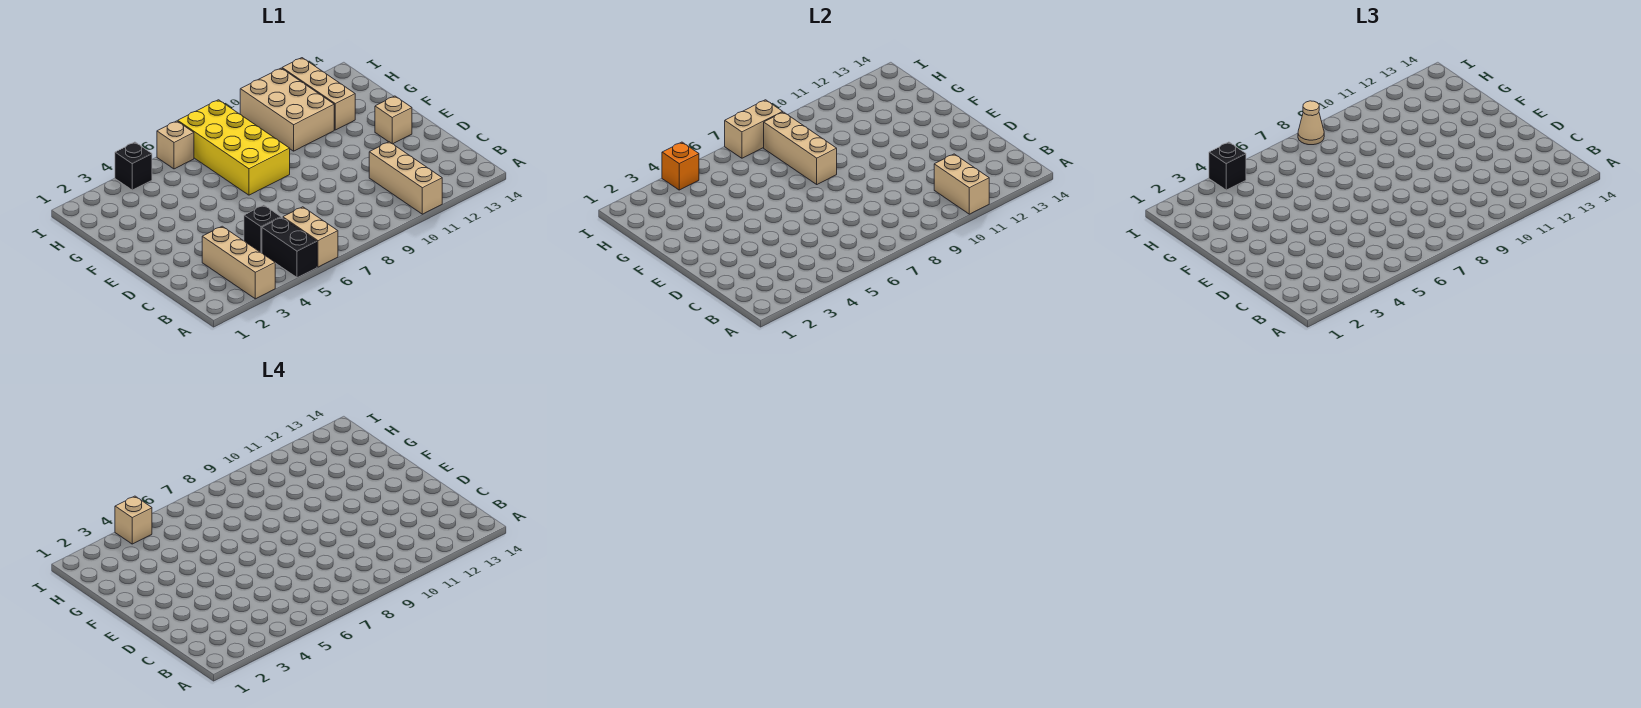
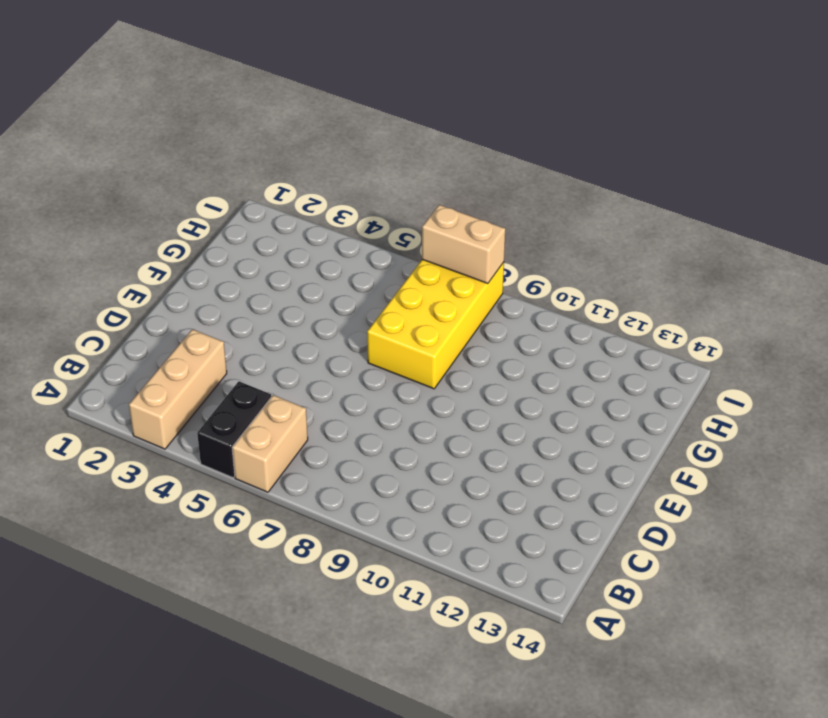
none -> tan 1x3 brick [369,142,442,214]
none -> black 1x1 brick [244,205,281,253]
none -> tan 1x1 brick [375,96,412,144]

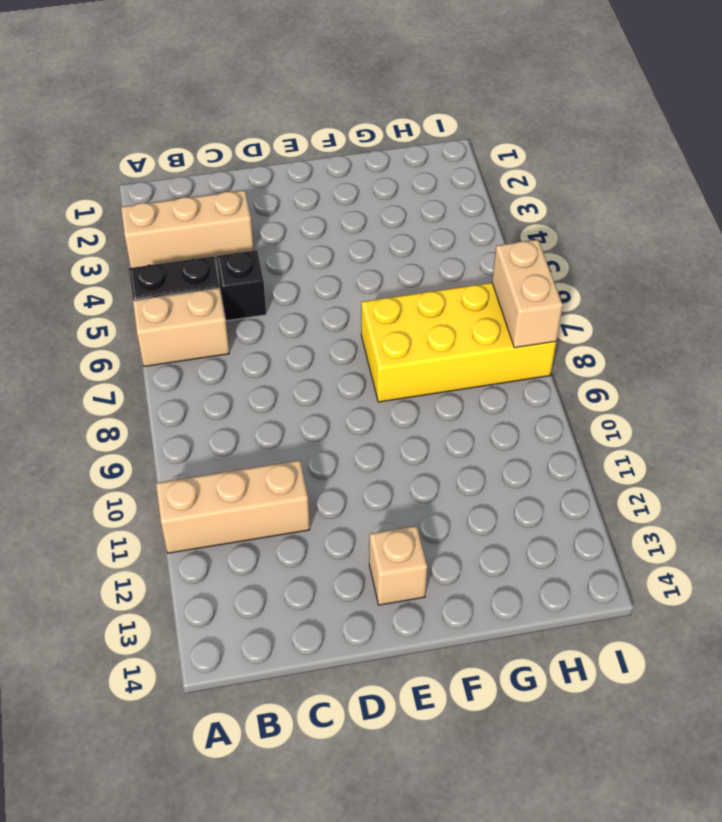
none -> tan 2x3 brick [240,68,334,151]
none -> tan 1x3 brick [282,58,355,130]
none -> black 1x1 brick [115,142,152,190]

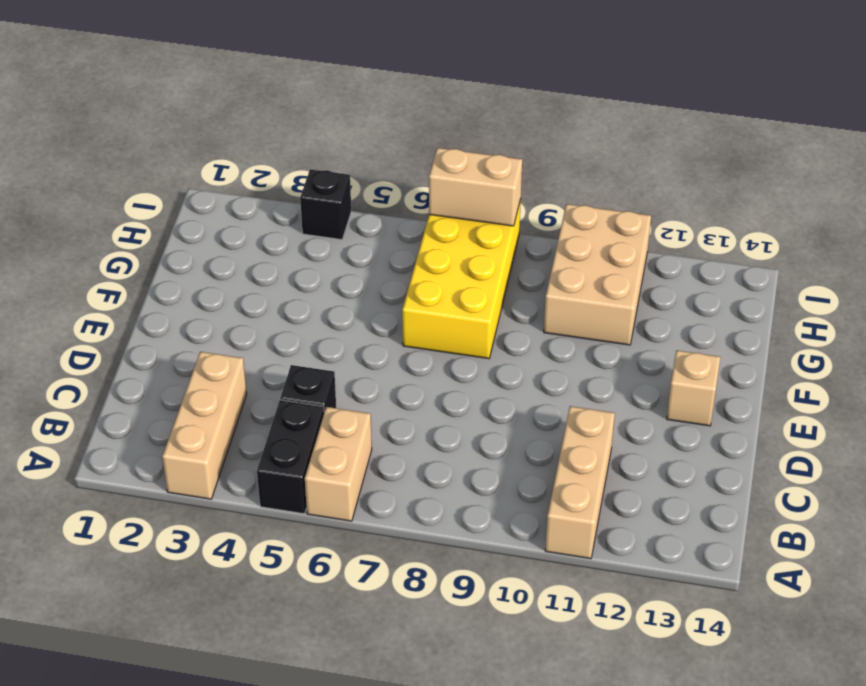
none -> tan 1x3 brick [282,58,355,130]
none -> tan 1x1 brick [157,121,194,169]
none -> tan 1x2 brick [934,154,989,214]

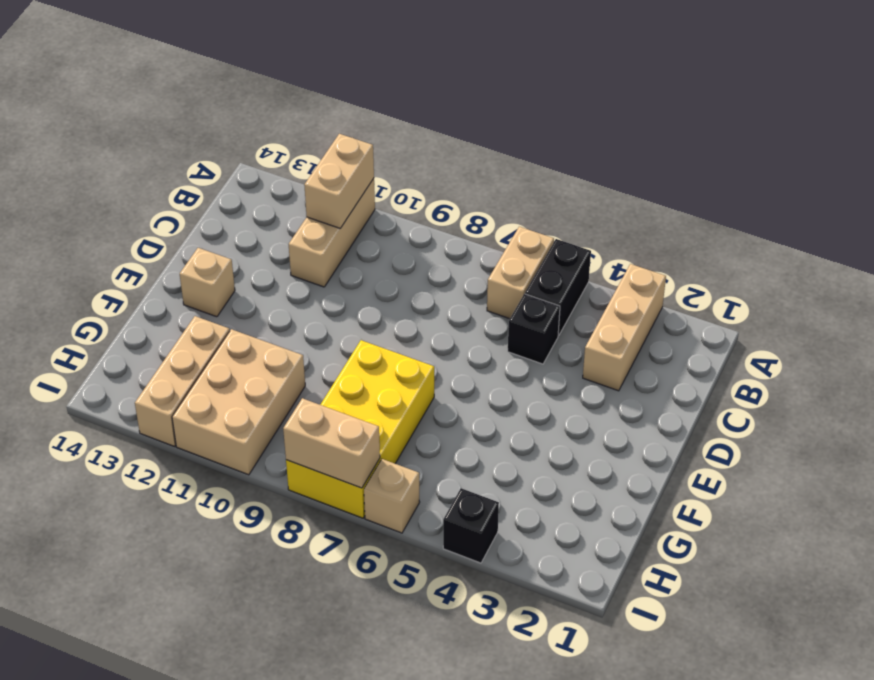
none -> tan 1x3 brick [764,112,837,184]
none -> orange 1x1 brick [662,142,699,190]
none -> black 1x1 brick [1209,142,1246,190]

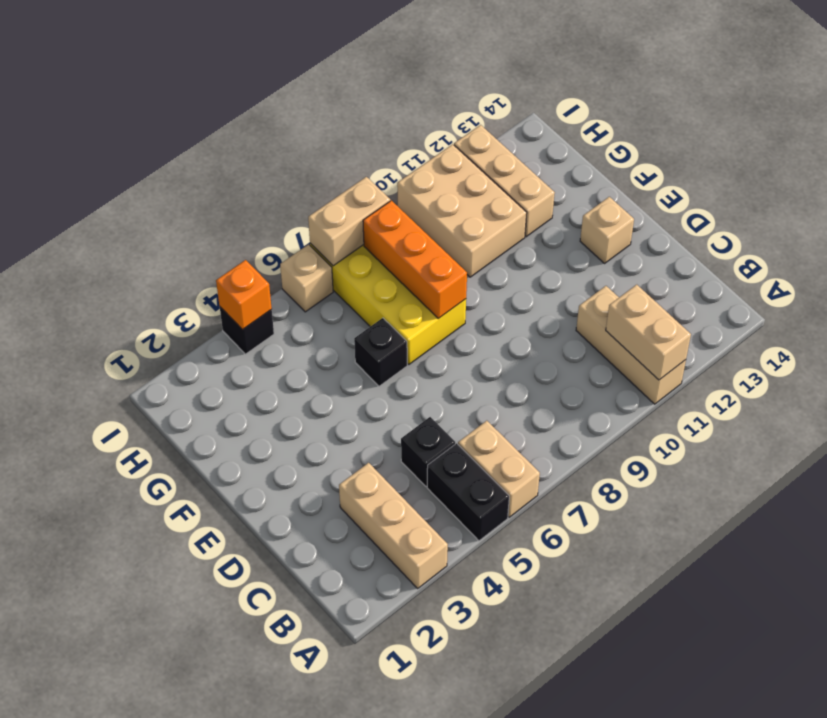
black 1x1 brick [354,318,407,386] -> black 1x1 brick moved to [1209,142,1246,190]
orange 1x3 brick [363,201,467,319] -> tan 1x3 brick [764,112,837,184]
none -> tan 1x1 cone [1298,101,1324,145]
none -> tan 1x1 brick [115,496,152,544]

